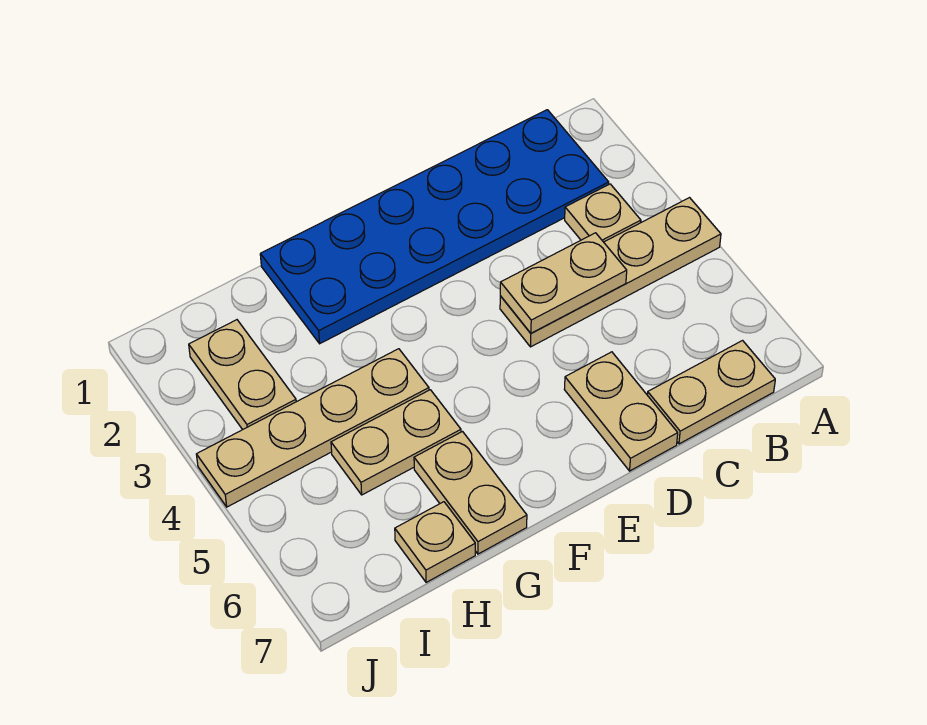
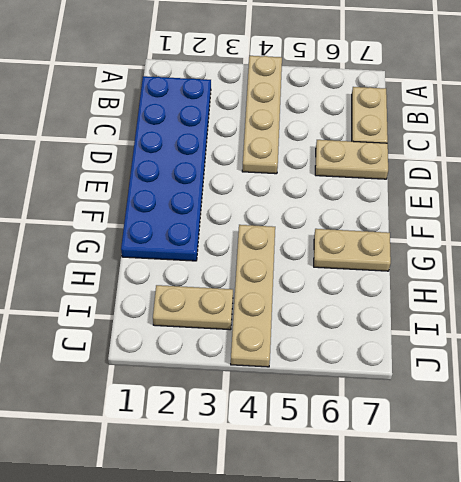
none -> tan 1x1 plate [565,184,641,242]
none -> tan 1x2 plate [331,390,461,495]

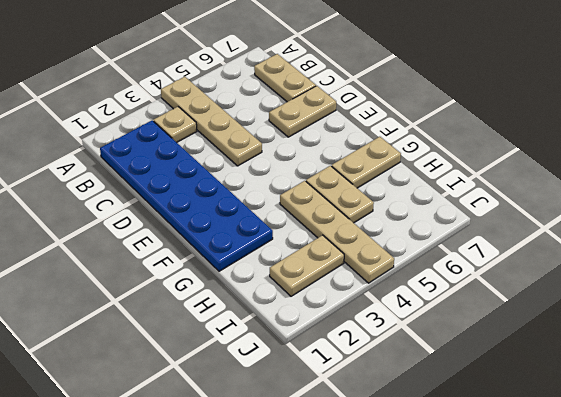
none -> tan 1x1 plate [395,502,475,582]
none -> tan 1x2 plate [500,233,627,333]

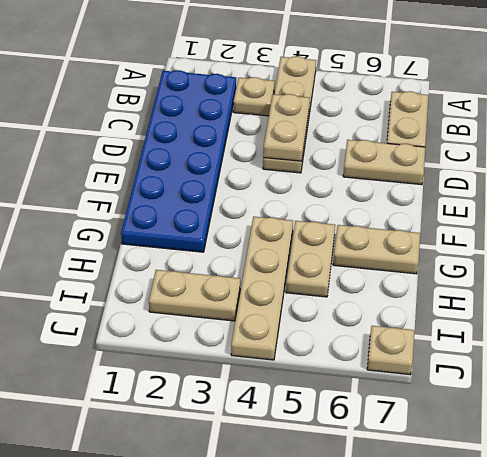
tan 1x1 plate [367,326,414,375] -> tan 1x1 plate moved to [395,502,475,582]

